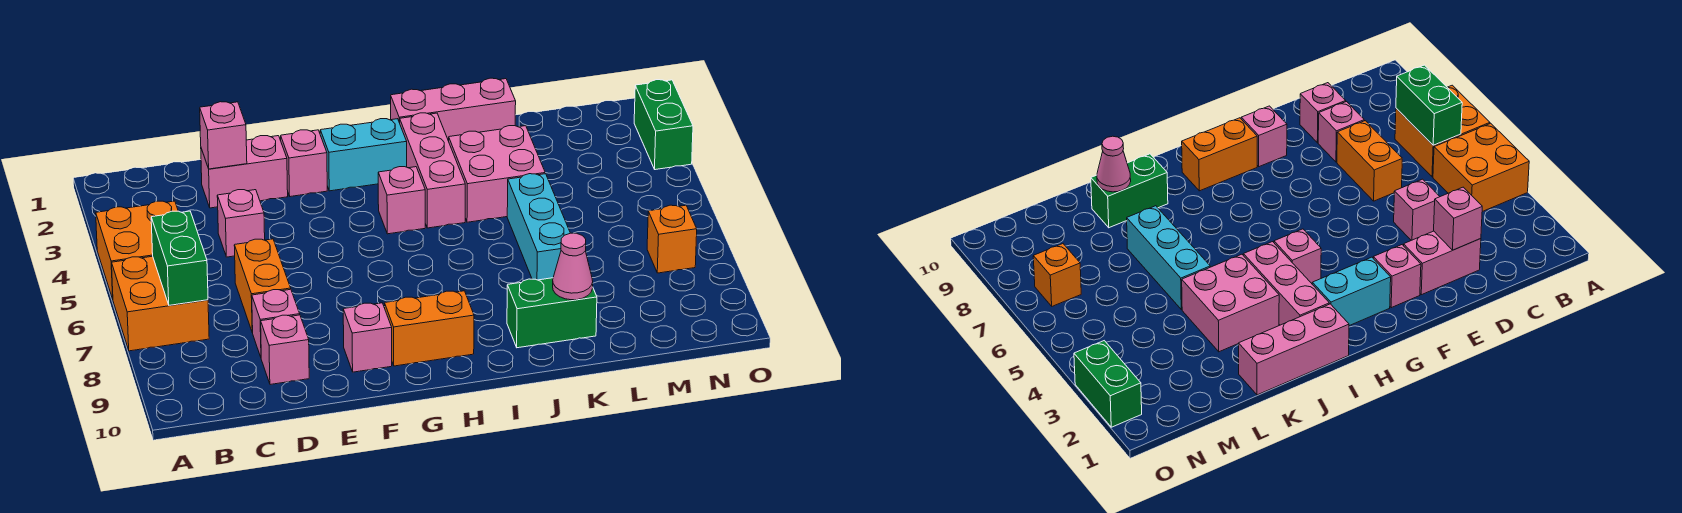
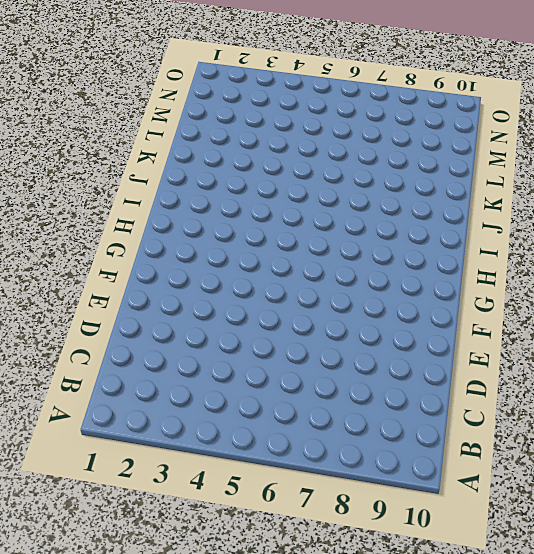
none -> orange 2x2 brick [96,201,178,299]
none -> orange 2x2 brick [112,256,209,351]
none -> pink 1x2 brick [201,136,288,208]

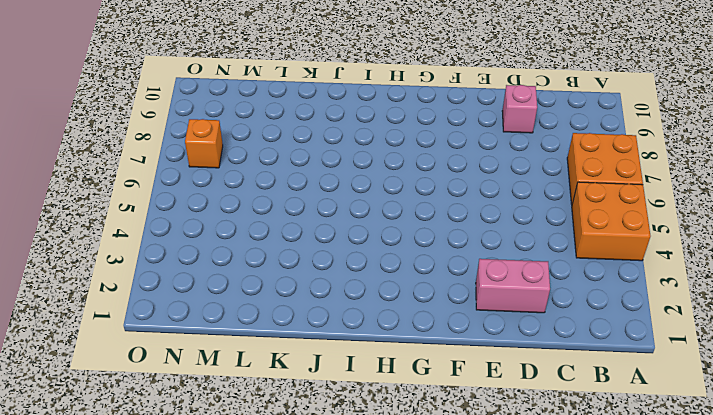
none -> pink 1x1 brick [217,190,265,257]
none -> orange 1x2 brick [234,239,291,332]
none -> pink 1x1 brick [252,289,300,357]

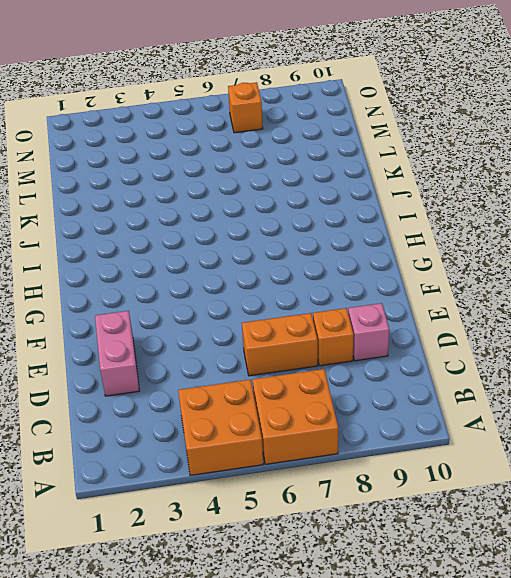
orange 1x1 brick [313,308,354,366] -> pink 1x1 brick [252,289,300,357]
none -> pink 1x1 brick [217,190,265,257]
none -> pink 1x1 brick [281,130,327,197]
none -> pink 1x1 brick [343,303,392,372]

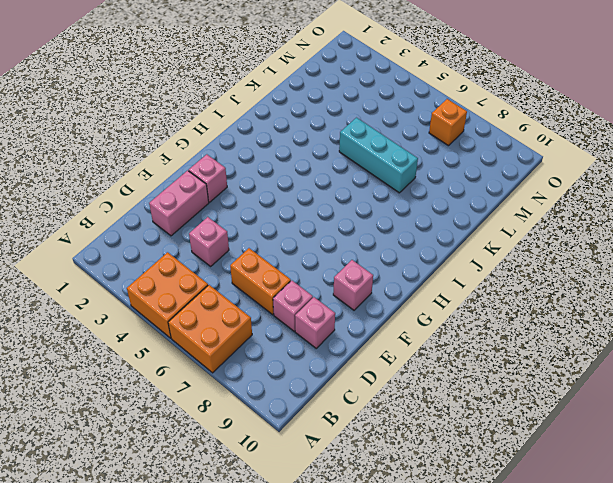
none -> cyan 1x2 brick [320,119,407,191]
none -> orange 1x2 brick [385,291,474,366]
none -> pink 1x1 brick [378,167,425,234]

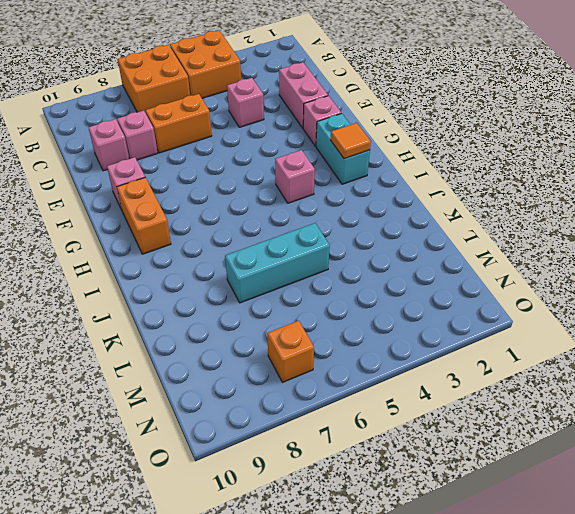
orange 1x1 tile [331,123,371,159] -> none
none -> pink 1x3 brick [391,78,516,141]
none -> pink 1x3 brick [400,113,465,228]
none -> pink 2x2 brick [449,126,545,222]

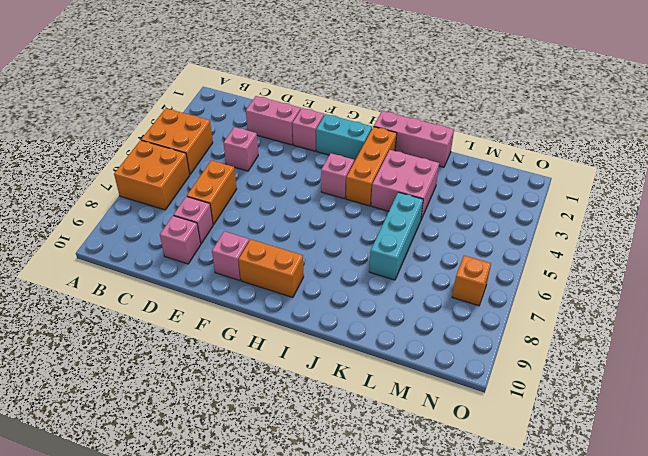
orange 1x3 brick [346,127,397,206] -> pink 1x3 brick [400,113,465,228]
none -> green 1x2 brick [507,278,597,348]
none -> green 1x2 brick [634,80,693,170]
none -> green 1x2 brick [151,211,208,305]

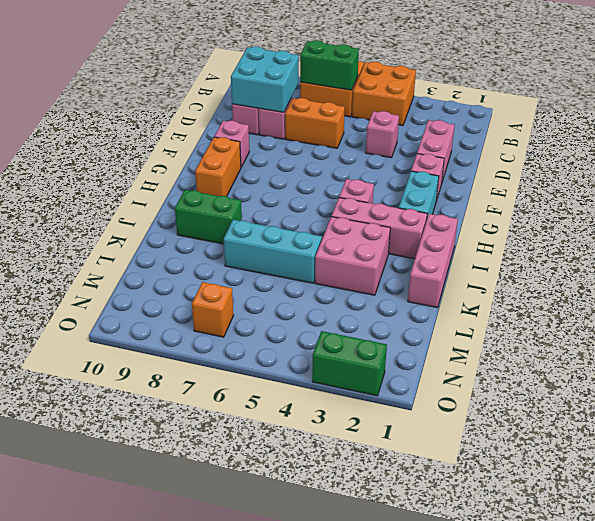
cyan 2x2 brick [231,47,299,112] -> none
green 1x2 brick [175,190,242,244] -> green 1x2 brick turned to [507,278,597,348]
none -> pink 1x1 brick [200,102,247,169]
none -> pink 1x1 cone [553,233,593,300]

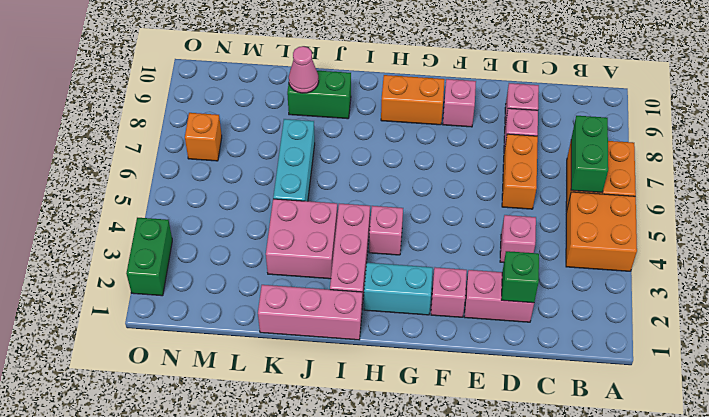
green 1x1 brick [501,251,539,303] -> pink 1x1 brick [200,102,247,169]

